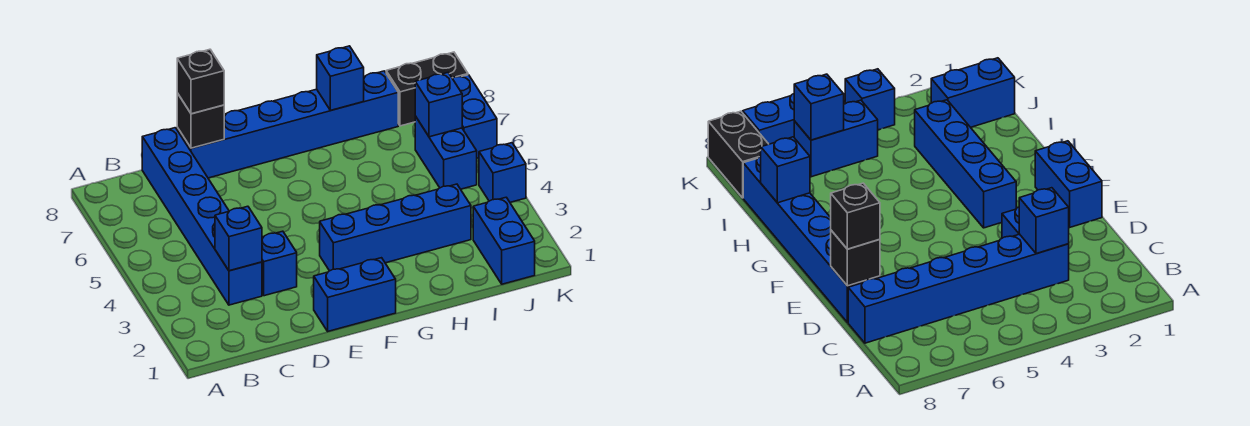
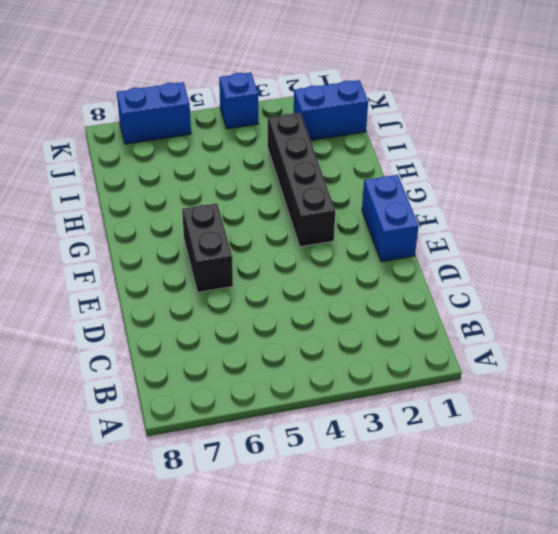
black 1x2 brick [182,203,233,292] -> black 1x2 brick moved to [386,52,468,126]
black 1x4 brick [268,113,335,247] -> blue 1x4 brick [320,184,471,271]
none -> blue 1x6 brick [142,128,262,305]
none -> blue 1x1 brick [262,231,297,296]
none -> blue 1x6 brick [177,71,398,178]

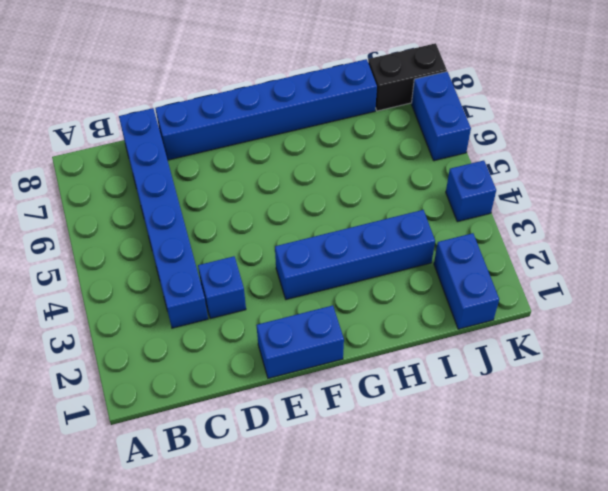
none -> blue 1x2 brick [415,116,477,189]
none -> blue 1x1 brick [215,206,262,271]
none -> black 1x1 brick [177,93,224,148]

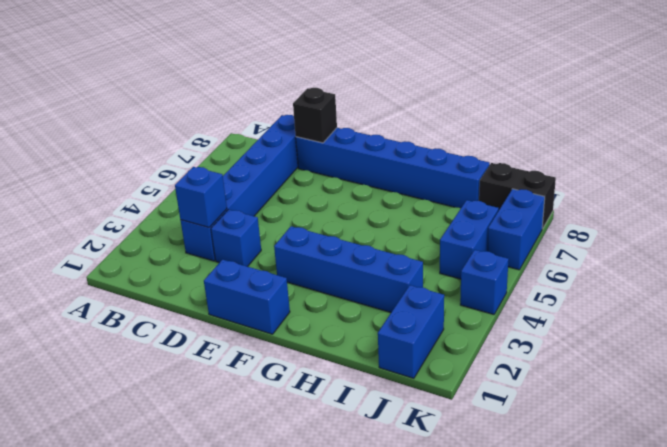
none -> blue 1x1 brick [317,46,364,110]
none -> blue 1x1 brick [415,73,462,137]
none -> black 1x1 brick [177,49,224,114]

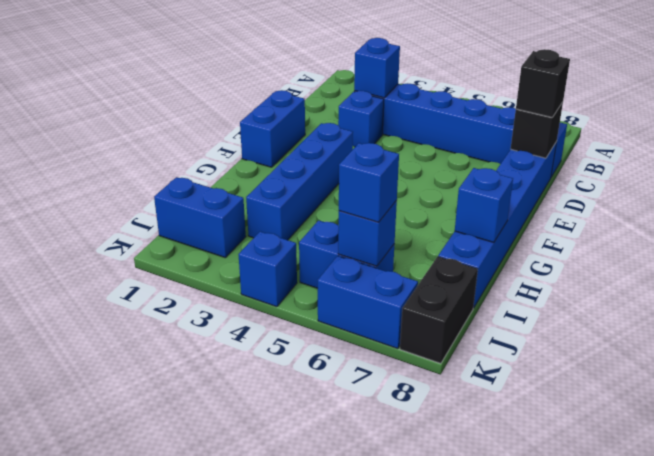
blue 1x1 brick [339,143,399,222] -> none

